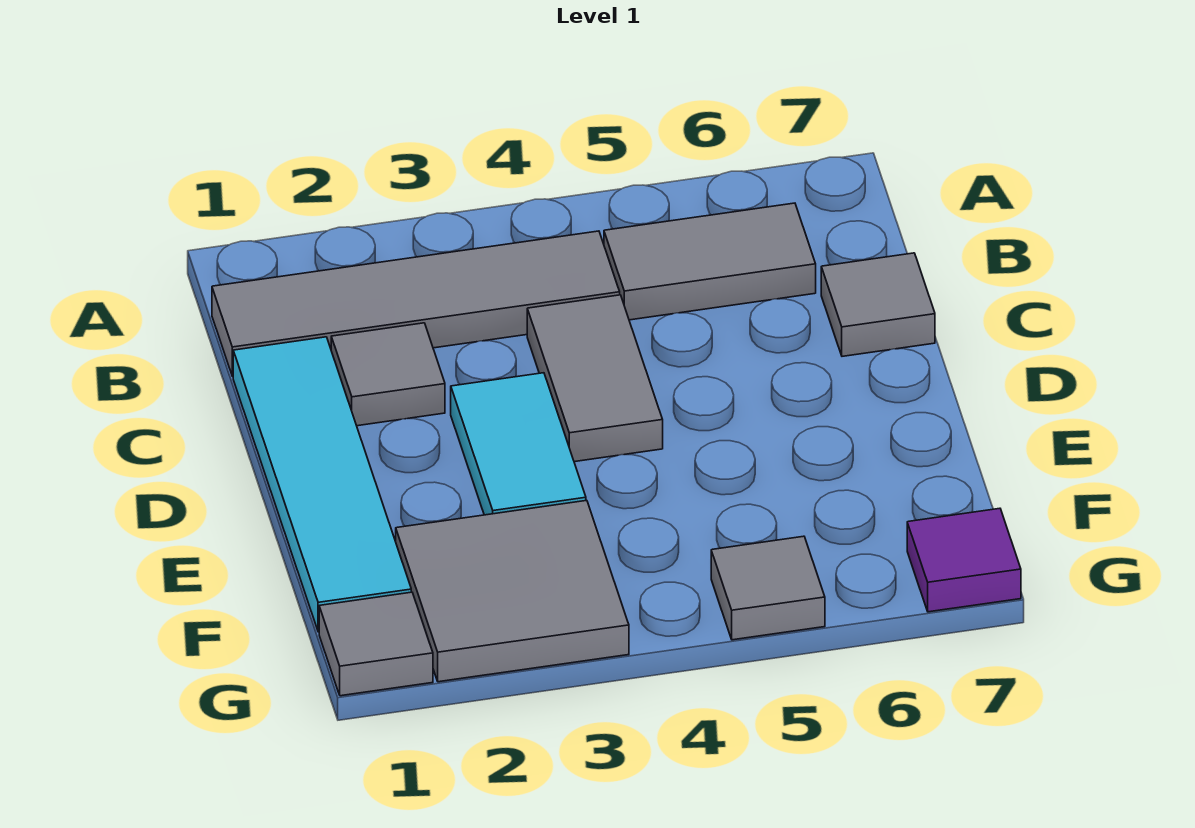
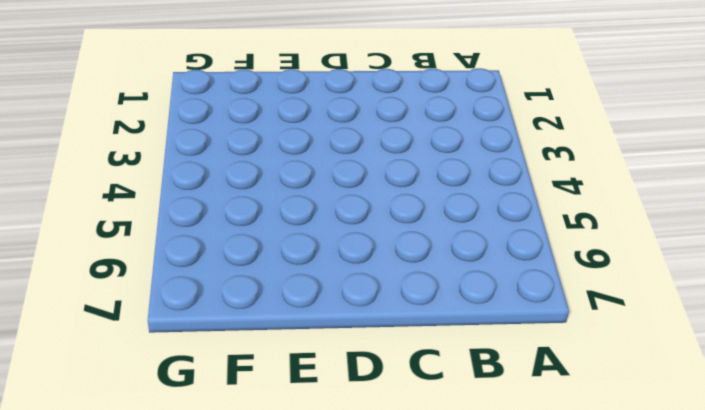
none -> grey 1x4 tile [212,231,620,376]
none -> grey 1x2 tile [604,203,816,320]

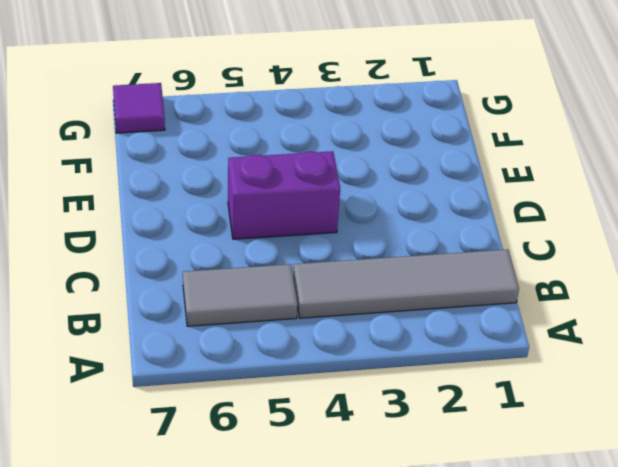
purple 1x2 brick [228,151,340,239] -> grey 1x2 tile [527,295,663,462]
none -> cyan 1x4 tile [233,337,411,632]
none -> grey 1x1 tile [331,323,445,426]

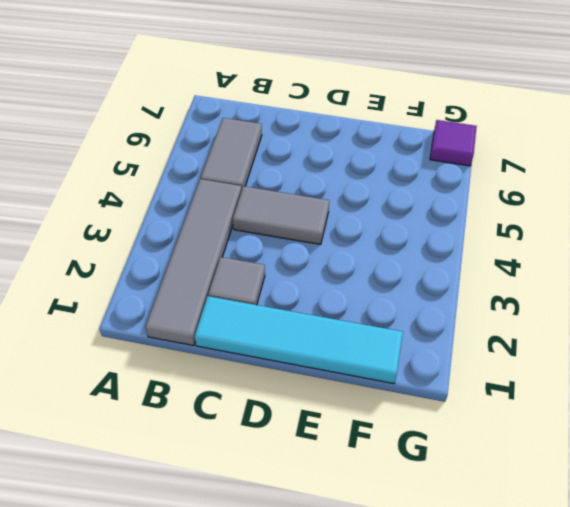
none -> grey 1x1 tile [821,253,935,356]
none -> cyan 1x2 tile [451,373,586,515]

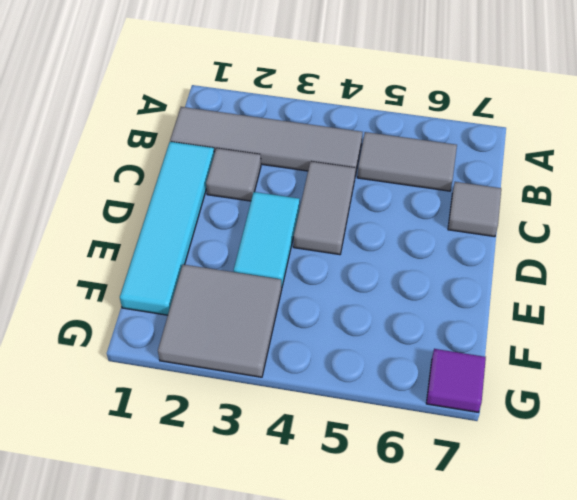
none -> grey 1x1 tile [319,592,433,696]
none -> grey 1x1 tile [711,536,825,640]

